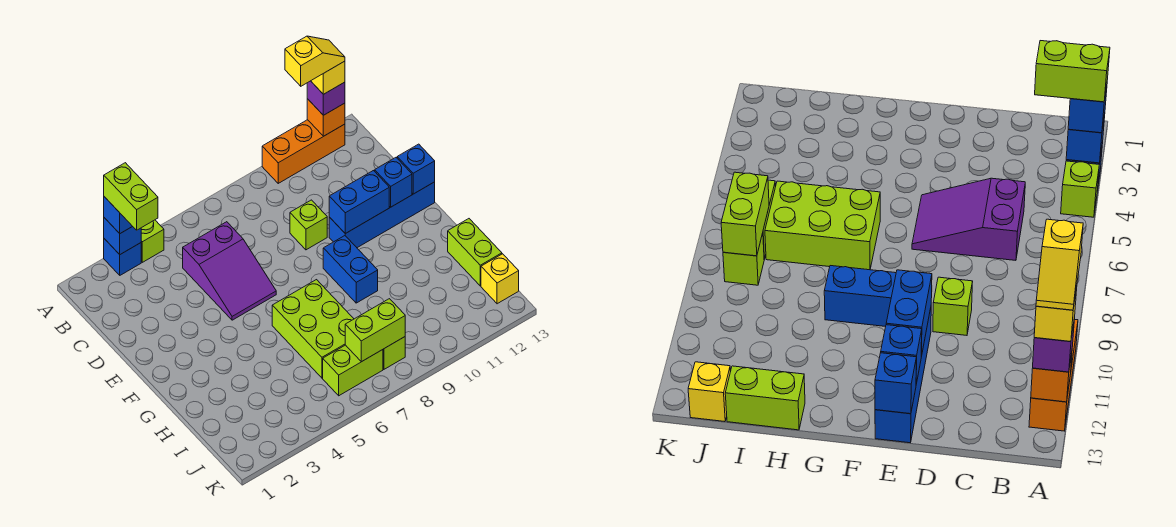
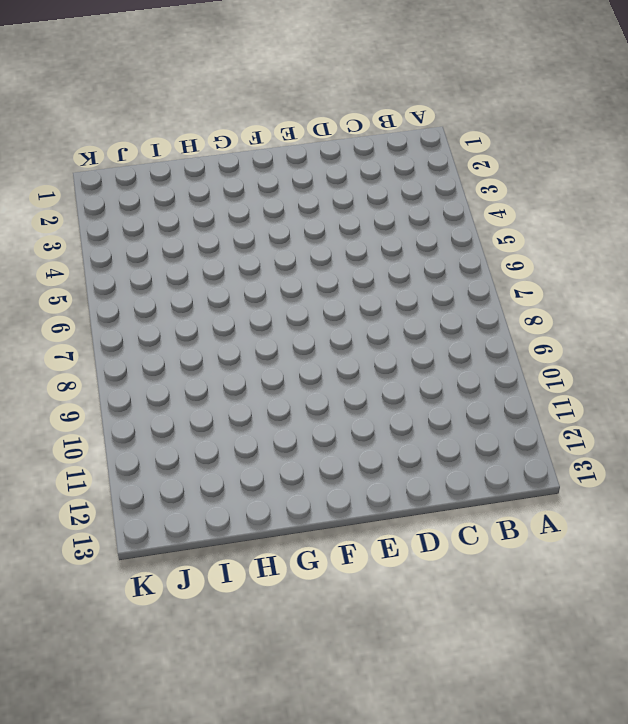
none -> blue 1x1 brick [104,239,141,275]
none -> lime 1x1 brick [141,220,164,262]
none -> orange 1x3 brick [262,120,345,183]

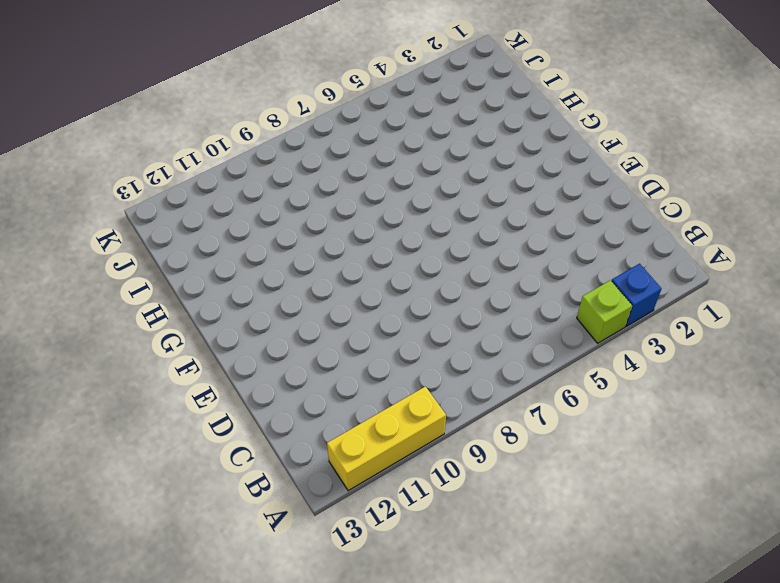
yellow 1x3 brick [327,387,446,491] -> orange 1x3 brick [262,120,345,183]
none -> purple 2x3 slope [183,222,276,320]
none -> lime 1x1 brick [290,200,327,250]
none -> blue 1x4 brick [329,182,435,248]

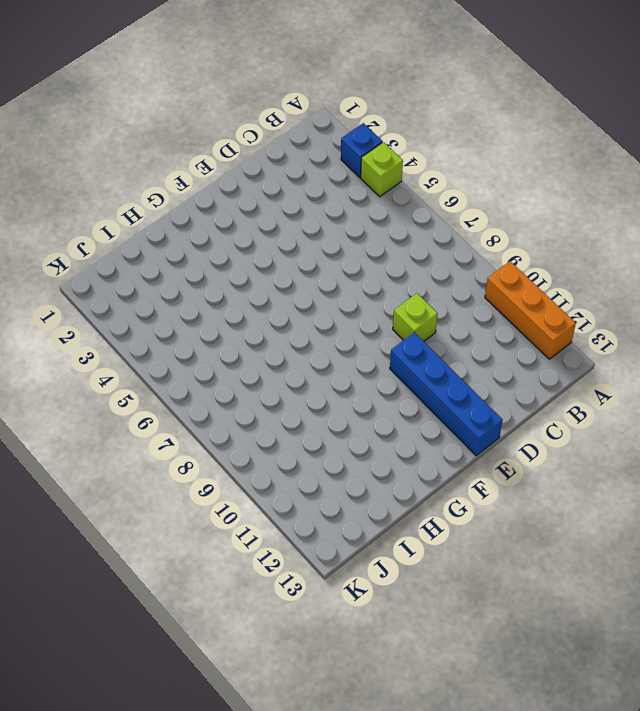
none -> purple 2x3 slope [183,222,276,320]
none -> blue 1x2 brick [323,236,378,303]
none -> lime 2x3 brick [272,280,354,378]

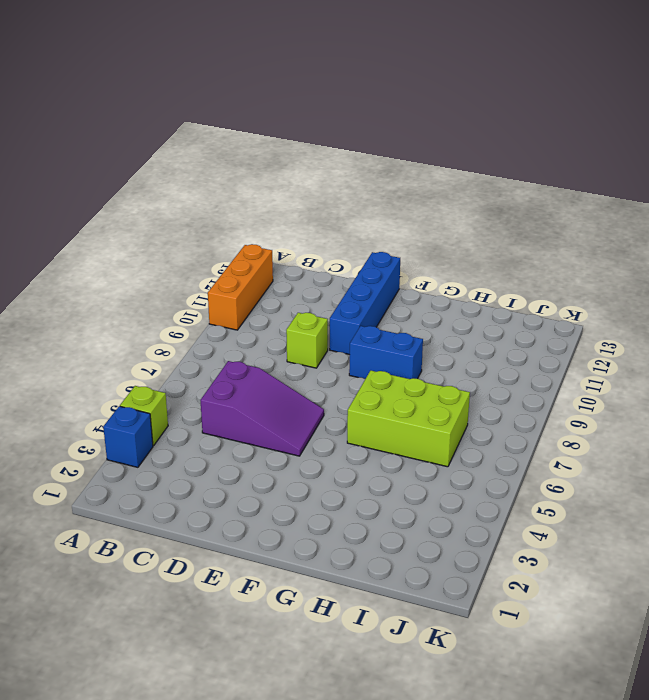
none -> lime 1x2 brick [448,219,502,286]
none -> lime 1x2 brick [323,345,383,396]
none -> lime 1x1 brick [383,337,405,369]

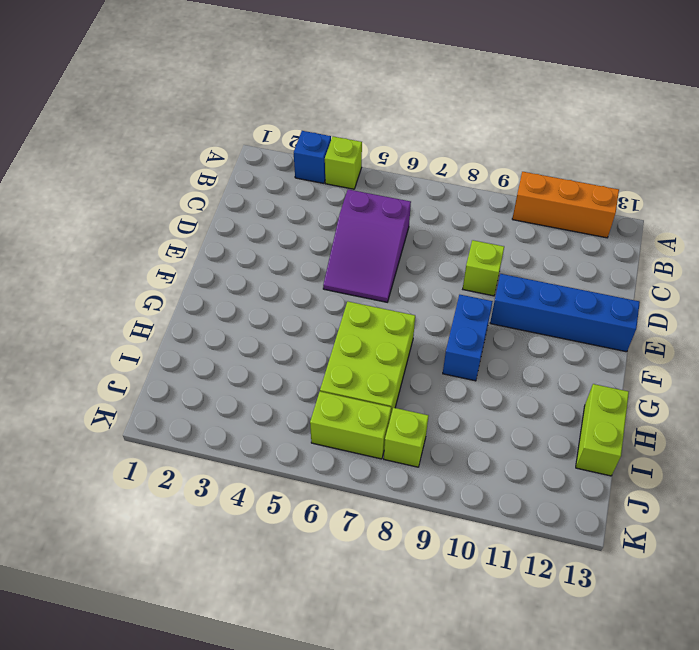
none -> yellow 1x1 brick [481,254,519,304]
none -> blue 1x1 brick [104,218,141,254]
none -> orange 1x1 brick [307,99,345,136]

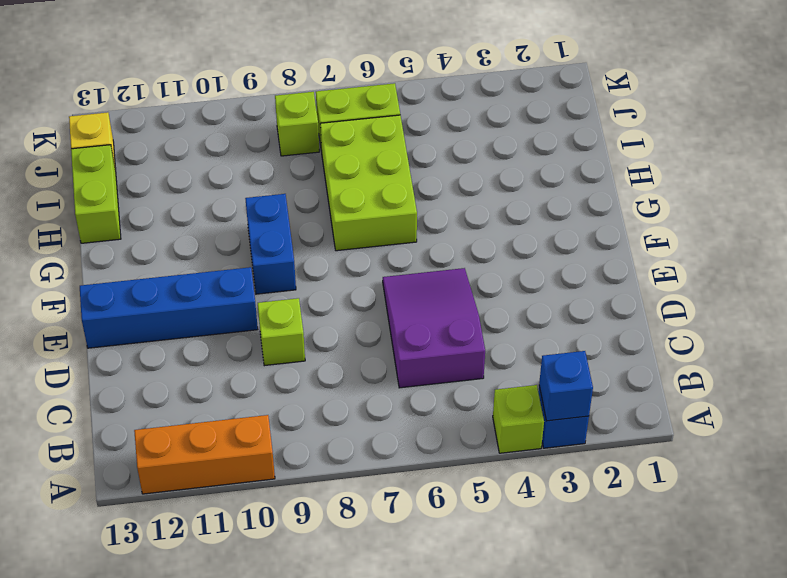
none -> orange 1x1 brick [307,99,345,136]
none -> blue 1x2 brick [329,171,389,234]
none -> blue 1x1 brick [375,158,412,207]

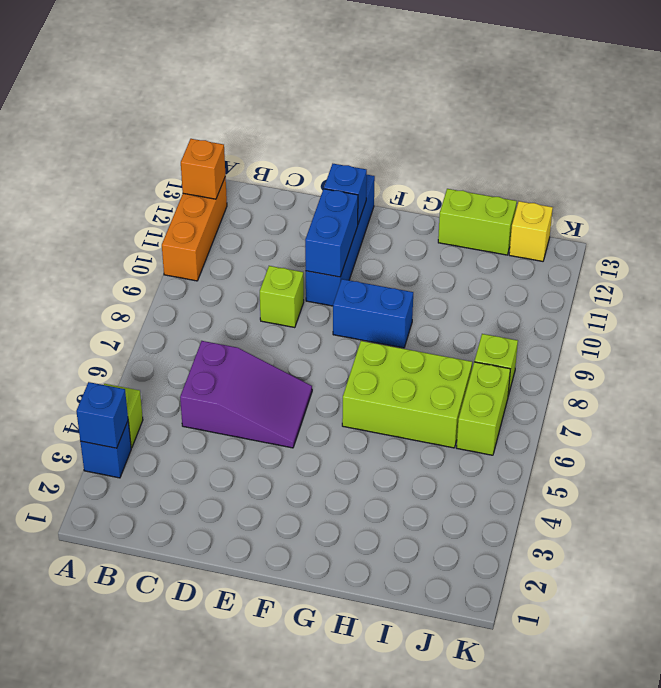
none -> blue 1x1 brick [397,144,435,194]
none -> lime 1x2 brick [345,299,405,362]
none -> blue 1x1 brick [104,197,132,233]

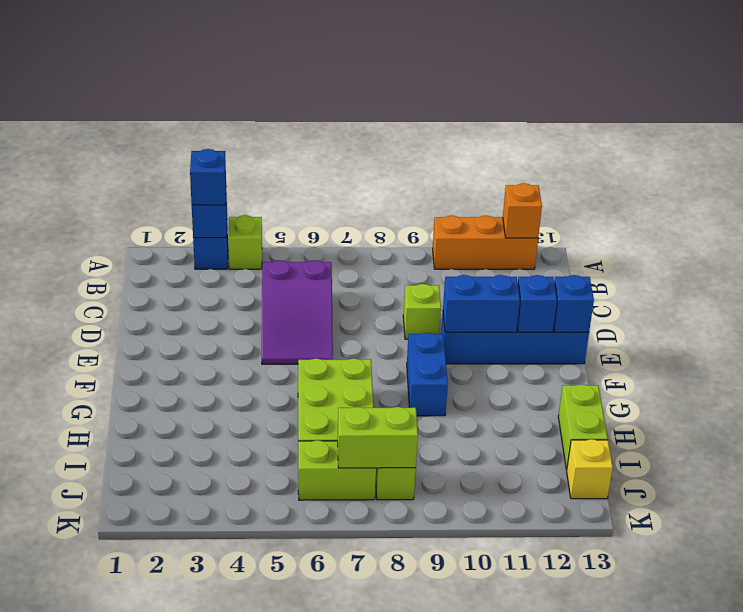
none -> purple 1x1 brick [307,81,345,115]
none -> lime 1x2 brick [104,163,158,230]
none -> yellow 1x1 brick [311,61,345,94]

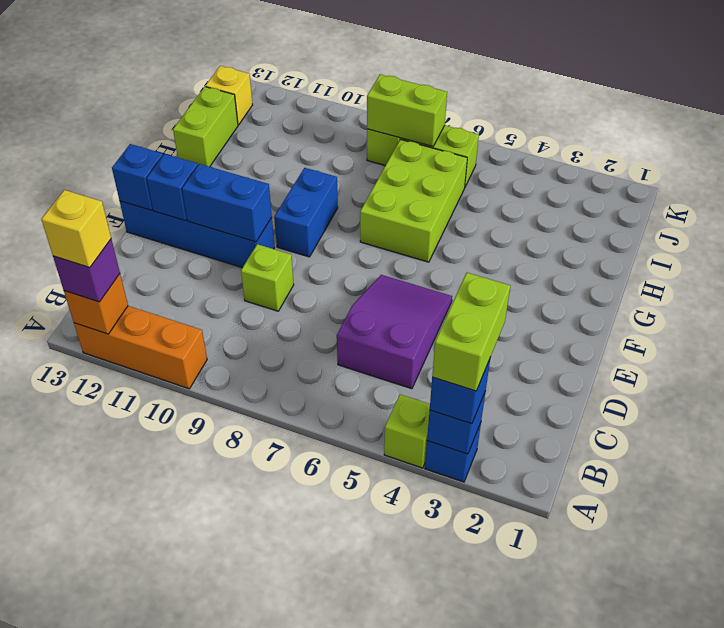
none -> yellow 1x2 slope [285,36,345,86]

